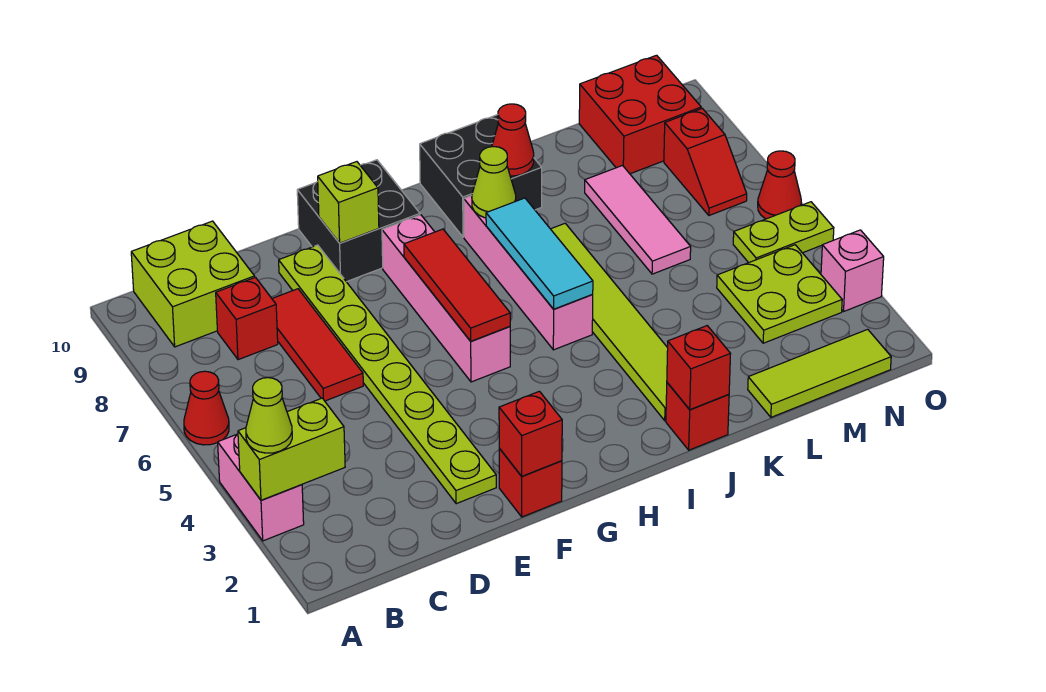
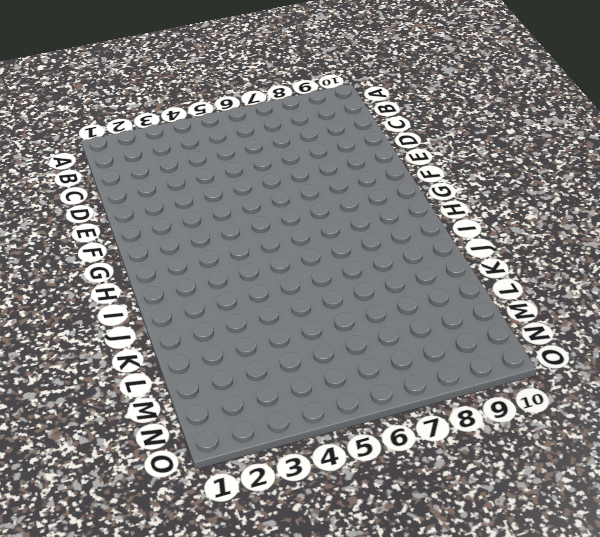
none -> pink 1x2 brick [218,434,304,541]
none -> red 1x1 cone [184,371,229,445]
none -> lime 2x2 brick [131,221,255,347]
none -> red 1x1 brick [216,277,278,360]

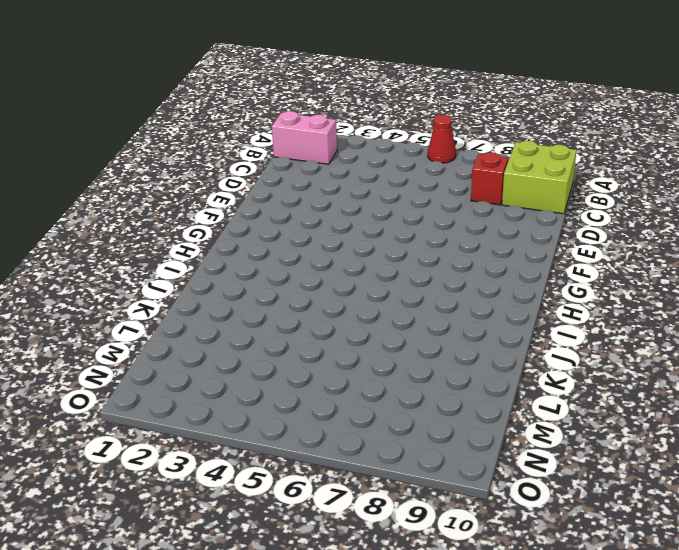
pink 1x2 brick [272,111,337,164] -> pink 1x2 brick moved to [218,434,304,541]
none -> red 1x3 tile [272,289,363,401]
none -> lime 1x8 plate [279,245,496,504]
none -> red 1x1 brick [499,449,562,517]
none -> black 2x2 brick [297,160,420,282]

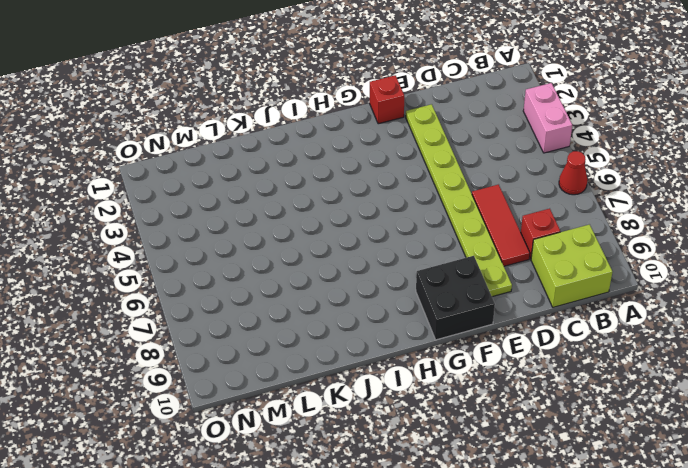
none -> pink 1x4 brick [382,215,510,382]
none -> pink 1x4 brick [464,196,593,350]
none -> black 2x2 brick [420,115,542,237]
none -> red 1x1 brick [666,383,729,450]

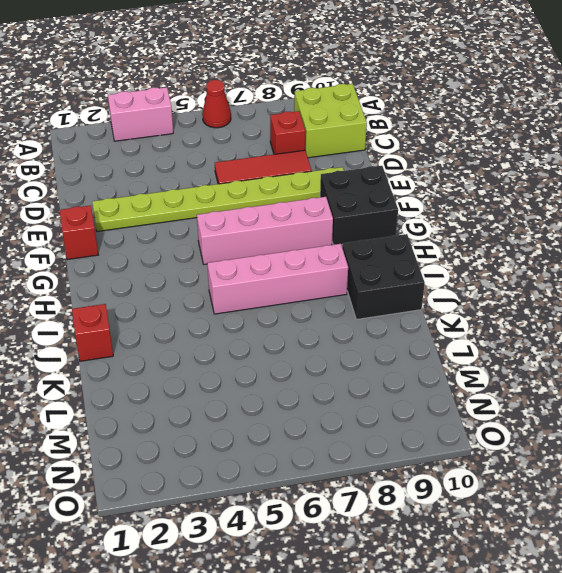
none -> lime 1x6 tile [551,223,668,421]
none -> lime 1x3 tile [748,329,891,417]
none -> pink 1x3 tile [585,166,691,274]
none -> lime 2x2 plate [717,245,842,343]

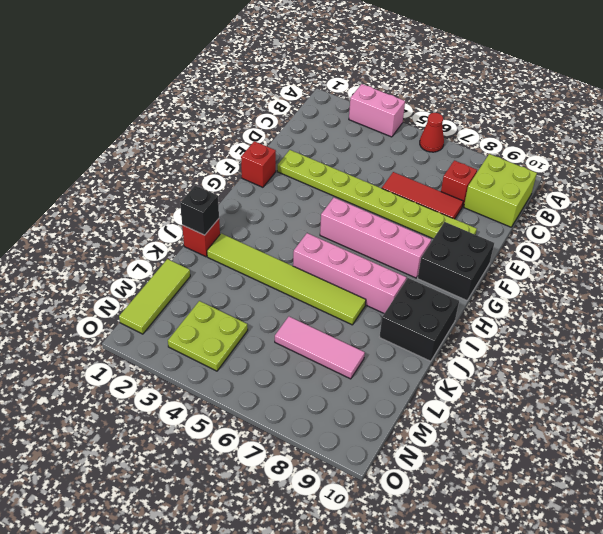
black 1x1 brick [180,185,219,235] -> red 1x1 brick [667,326,730,409]
none -> red 2x2 brick [579,55,701,174]
none -> lime 1x2 plate [733,202,834,263]
none -> red 1x2 slope [664,108,747,215]
none -> pink 1x1 brick [821,230,884,311]

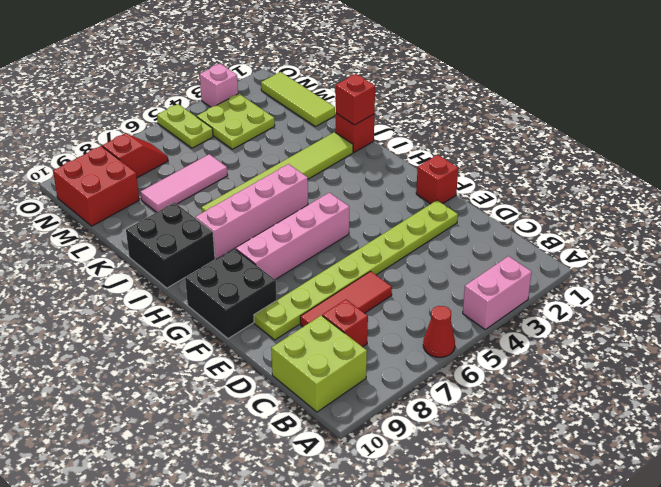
none -> red 1x1 cone [758,151,801,219]
none -> lime 1x2 brick [238,398,345,500]
none -> red 1x1 brick [499,391,562,476]
none -> lime 1x1 brick [318,162,379,243]

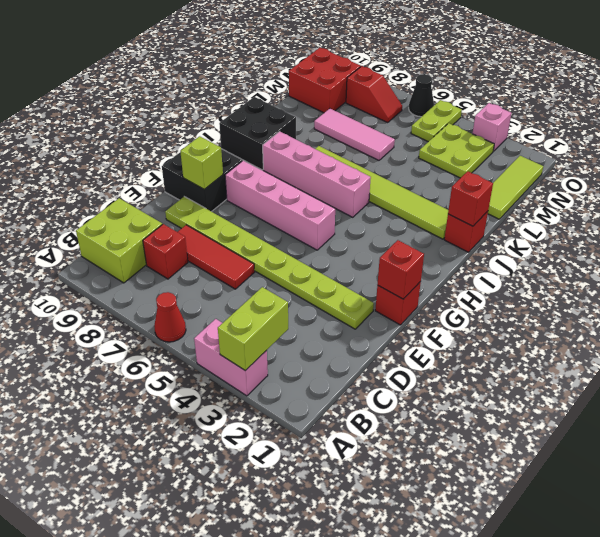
black 1x1 cone [409,74,434,117] -> red 1x1 cone [758,151,801,219]
none -> red 1x3 tile [404,229,510,341]
none -> cyan 1x3 tile [486,198,593,309]
none -> lime 1x1 cone [472,147,516,218]
none -> red 1x1 cone [492,104,534,176]

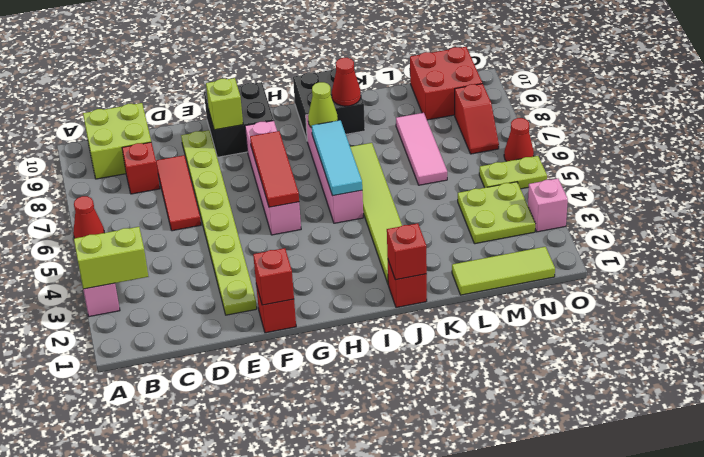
none -> lime 1x1 cone [246,378,292,453]

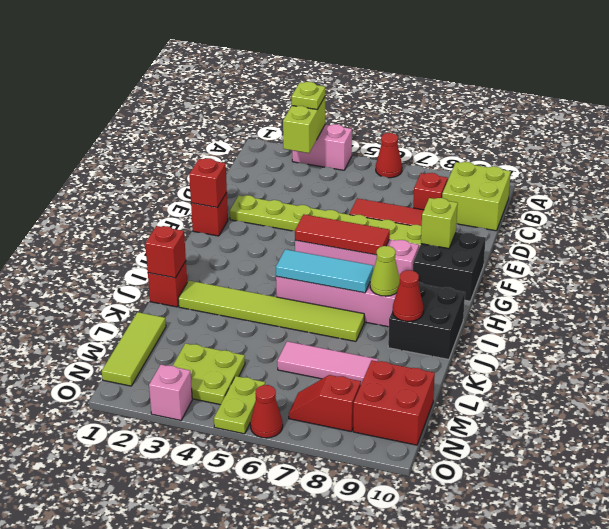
lime 1x1 plate [292,82,325,109] -> lime 1x1 cone [246,378,292,453]

